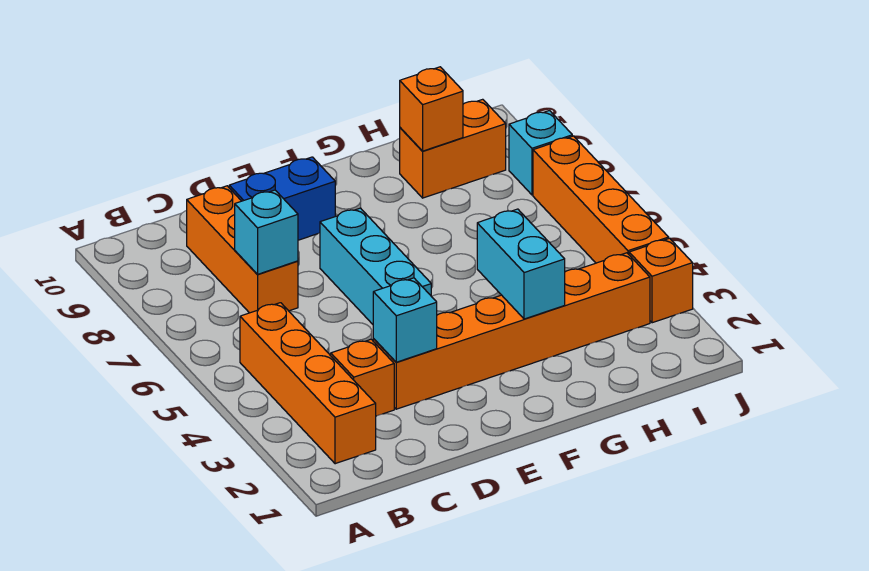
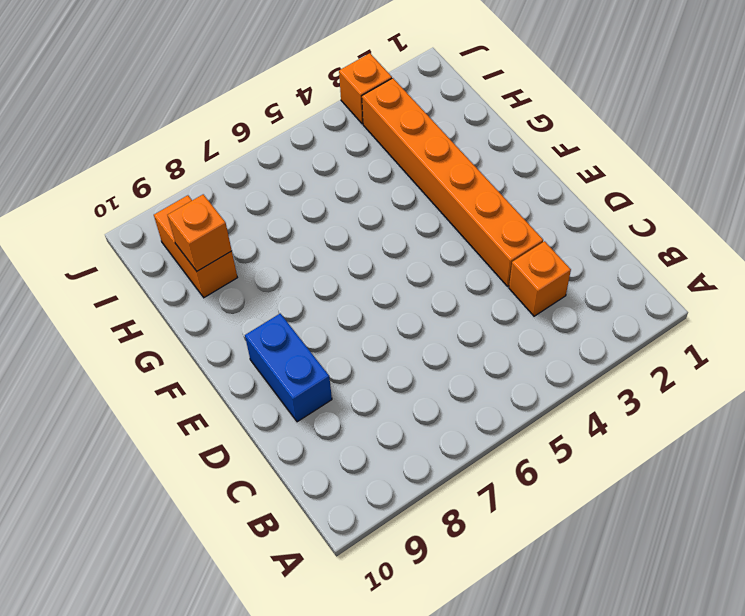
none -> orange 1x4 brick [240,303,376,464]
none -> orange 1x3 brick [187,186,298,313]
none -> cyan 1x3 brick [320,208,431,324]

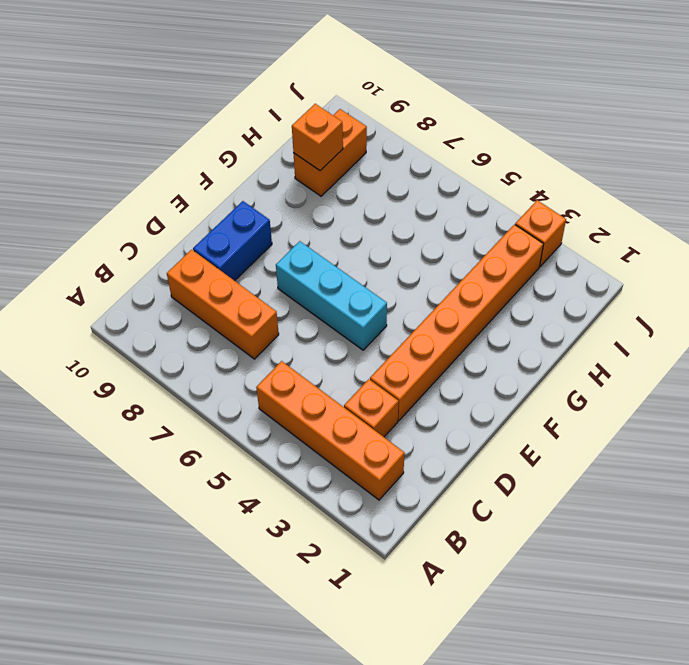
none -> orange 1x4 brick [533,136,669,263]
none -> cyan 1x1 brick [509,111,572,195]
none -> cyan 1x1 brick [235,190,298,274]

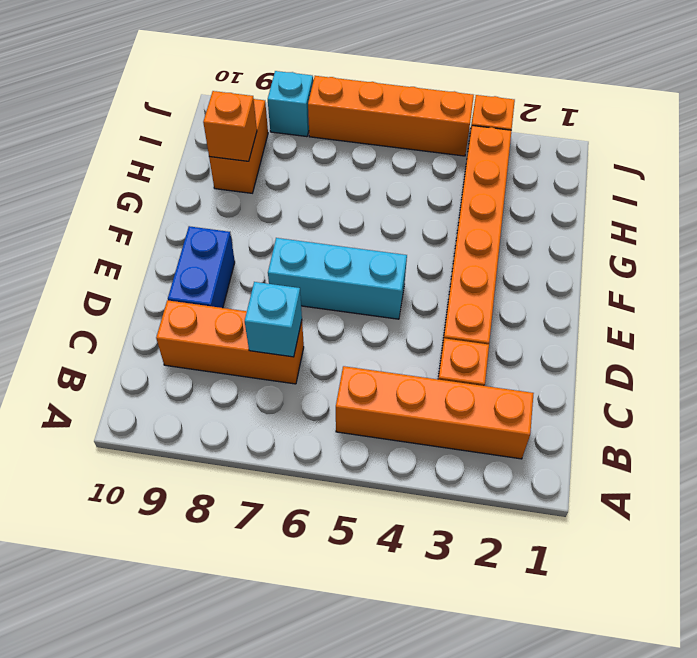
none -> cyan 1x1 brick [373,278,437,362]
none -> cyan 1x2 brick [477,209,565,319]

